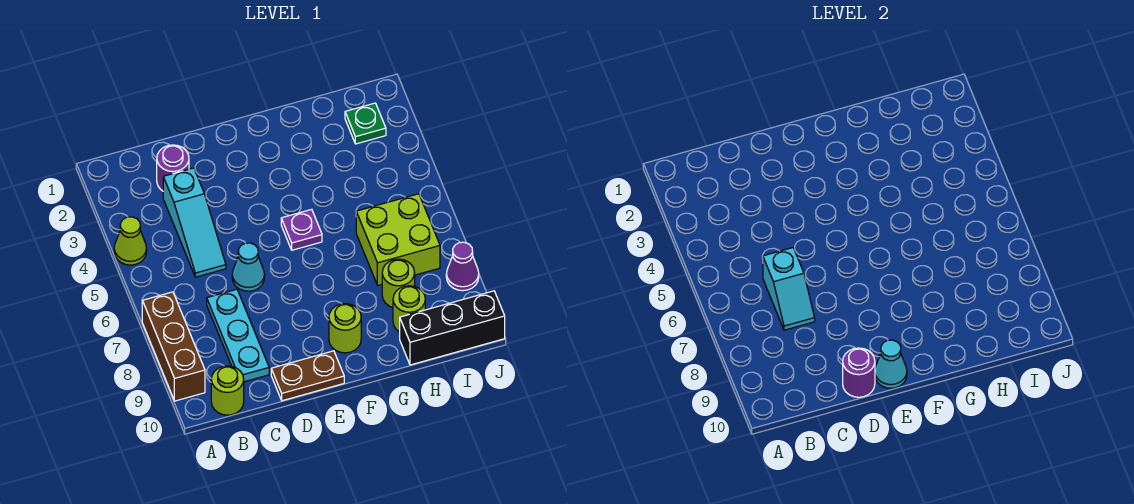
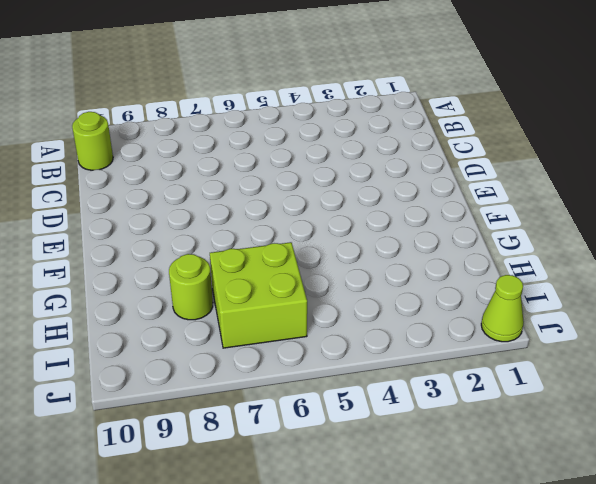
lime 1x1 cone [481,275,524,342] -> lime 1x1 cone moved to [114,217,147,265]
none -> brown 1x3 brick [142,292,205,401]
none -> purple 1x1 round brick [157,145,189,191]
none -> cyan 1x3 slope [163,168,226,277]

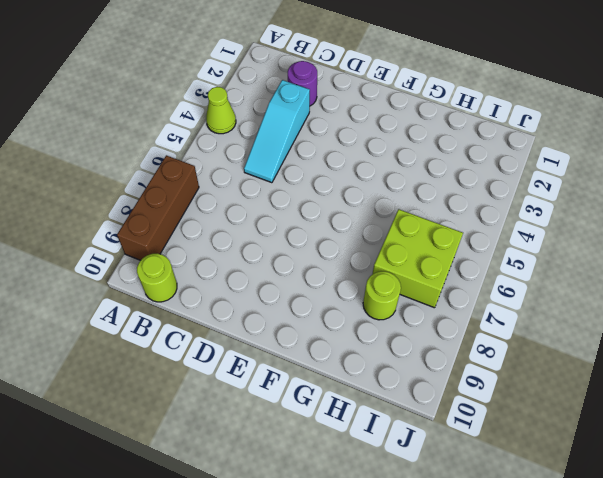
none -> cyan 1x3 plate [207,289,269,382]
none -> cyan 1x1 cone [232,243,265,291]
none -> brown 1x2 plate [271,351,344,401]

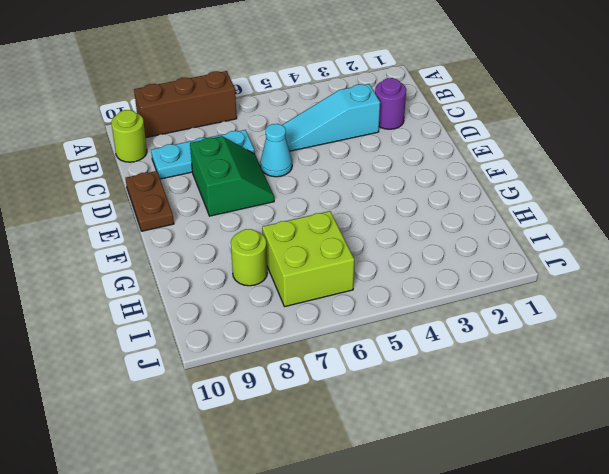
green 2x2 slope [190,136,274,216] -> none
none -> lime 1x1 cone [114,217,147,265]
none -> purple 1x1 plate [281,209,322,250]
none -> lime 1x1 round brick [329,304,361,353]

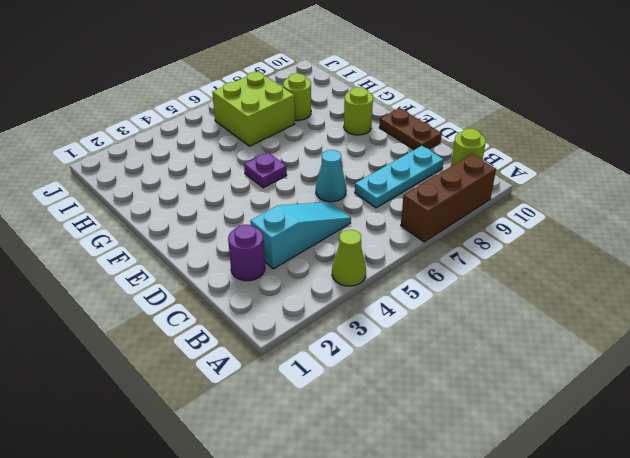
none -> lime 1x1 round brick [393,286,425,332]
none -> black 1x3 brick [400,291,505,365]
none -> green 1x1 plate [345,103,386,144]

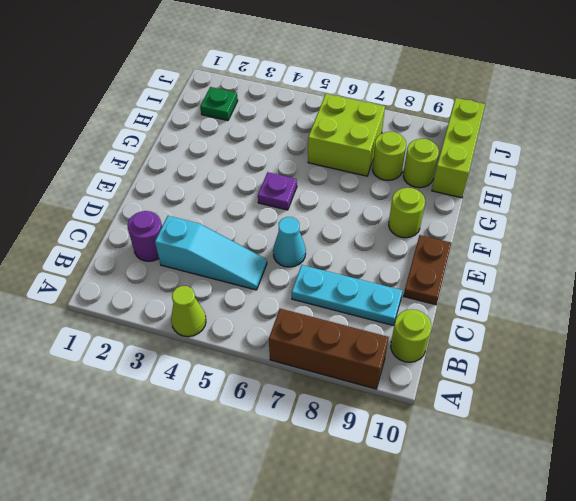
lime 1x3 brick [432,98,485,198] -> black 1x3 brick [400,291,505,365]
none -> purple 1x1 cone [446,242,479,291]
none -> cyan 1x2 slope [763,248,815,330]
none -> purple 1x1 round brick [843,348,875,397]

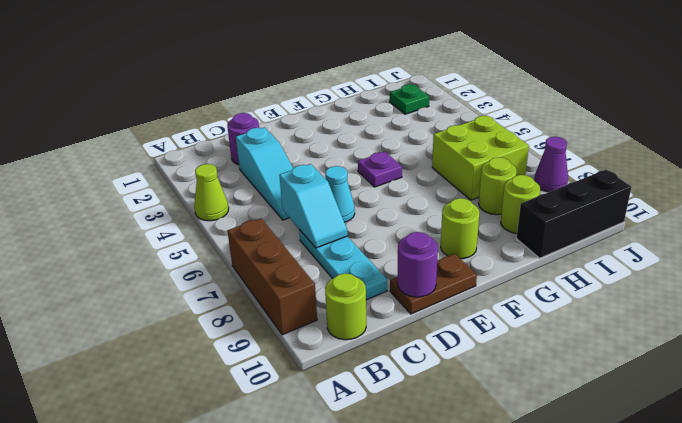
none -> cyan 1x1 cone [875,340,907,388]

